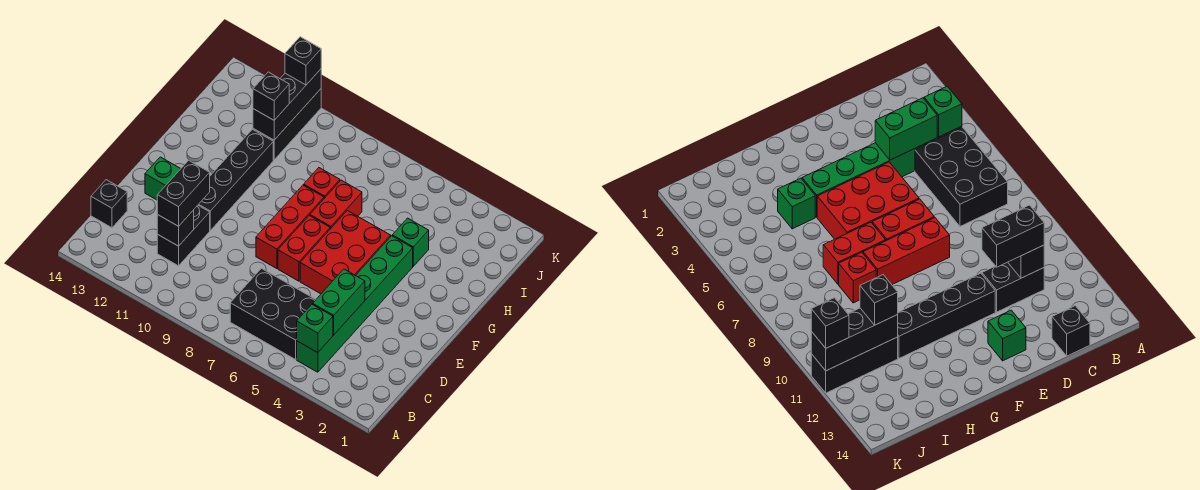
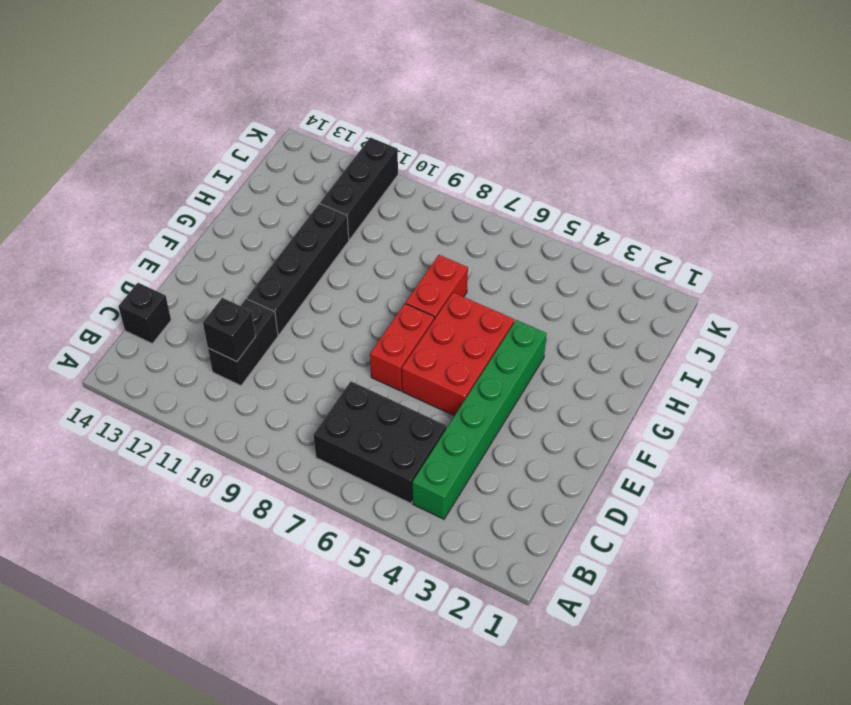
none -> red 1x3 brick [256,185,324,269]
none -> green 1x1 brick [145,157,181,200]
none -> green 1x1 brick [392,218,429,266]

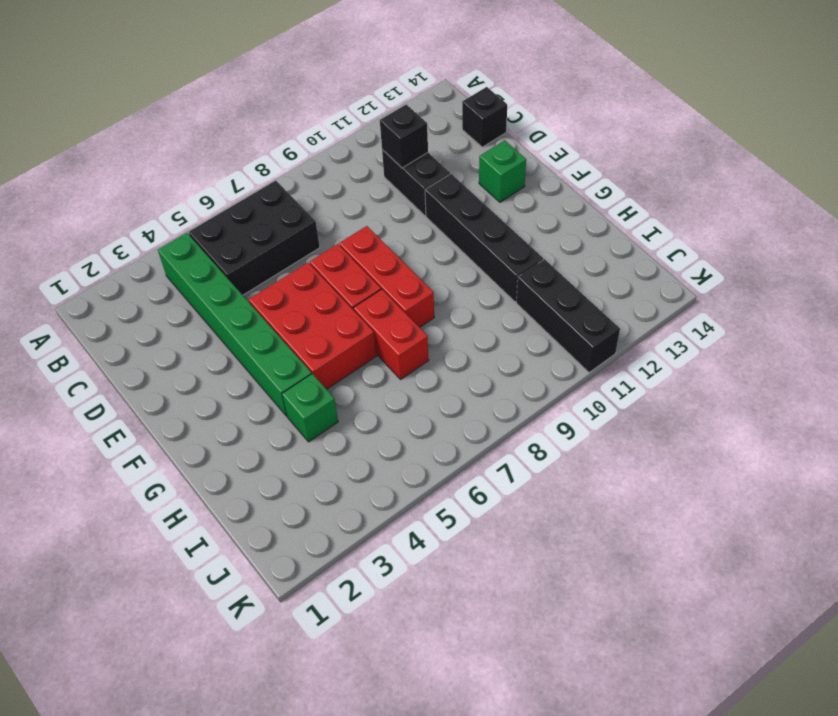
none -> red 1x1 brick [304,168,340,198]
none -> green 1x1 brick [297,304,333,353]
none -> green 1x2 brick [313,269,365,335]

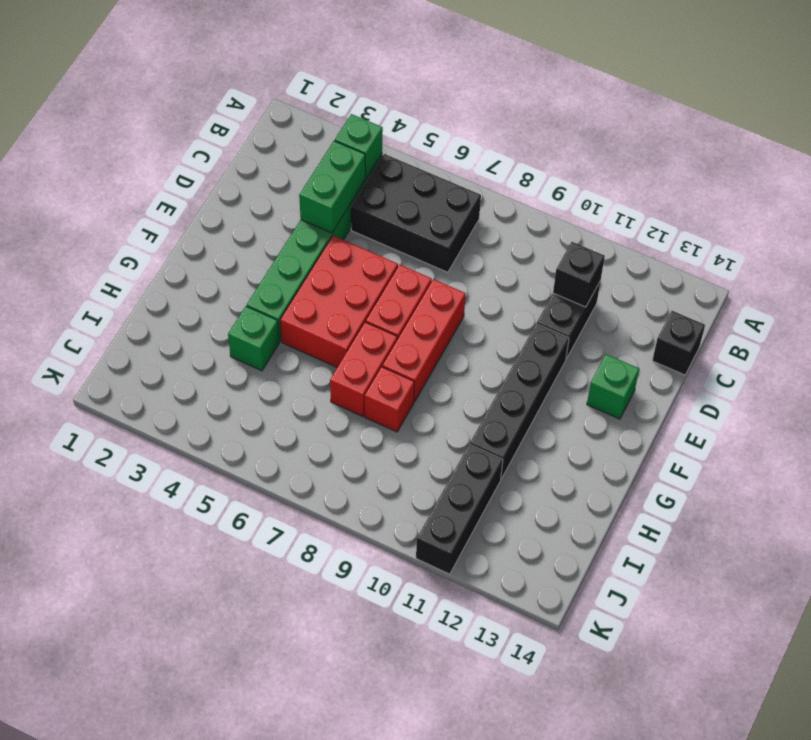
none -> black 1x3 brick [253,69,321,140]
none -> black 1x2 brick [157,160,210,226]
none -> black 1x1 brick [253,72,289,120]

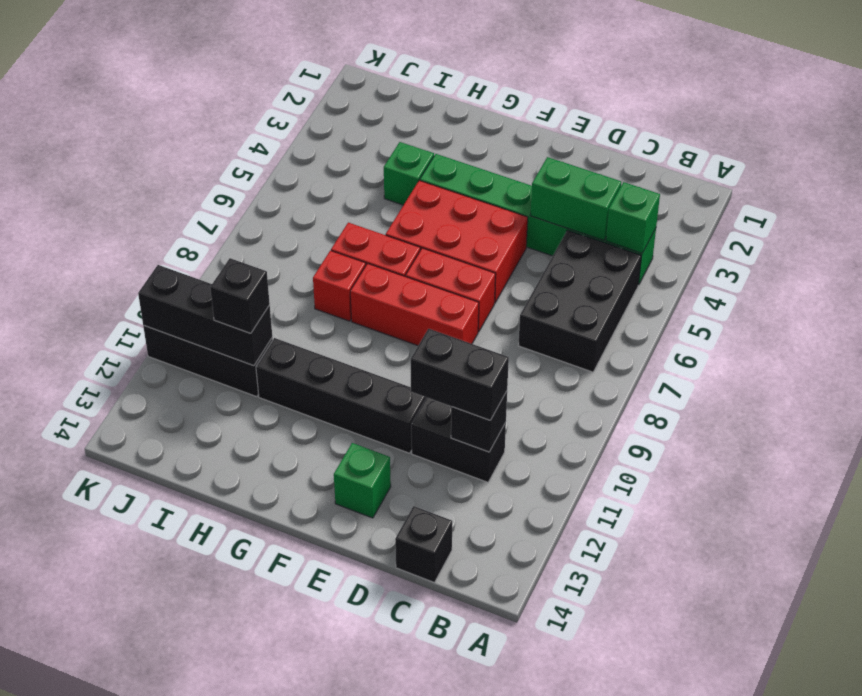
none -> black 1x1 brick [285,37,321,85]

